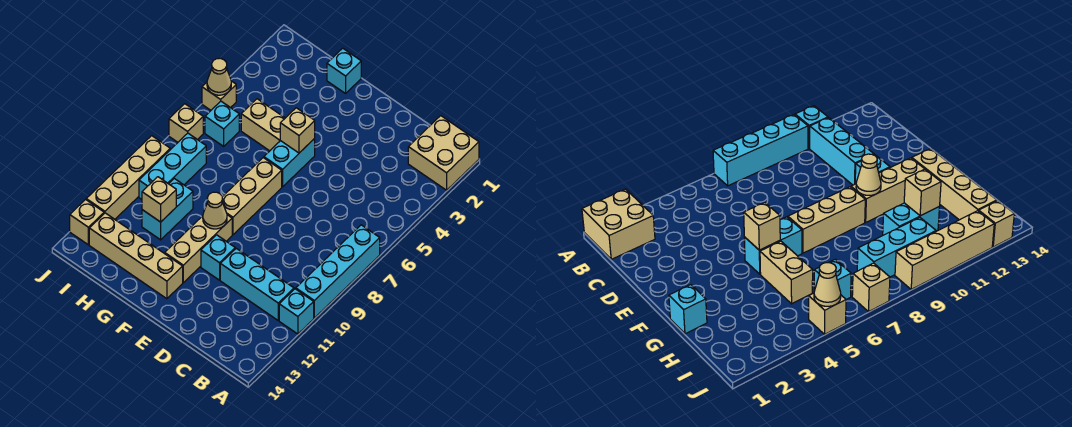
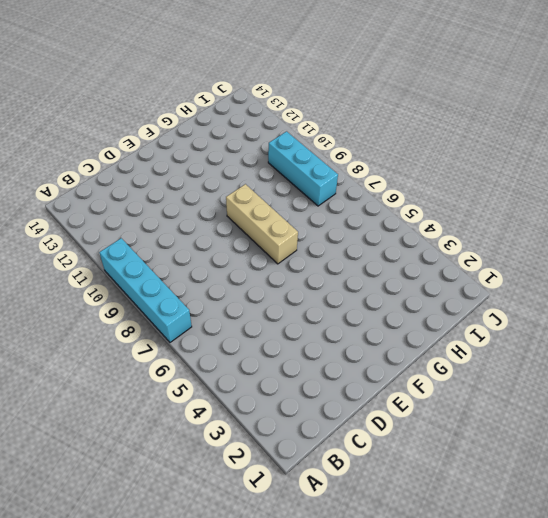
none -> tan 2x2 brick [408,116,479,190]
none -> cyan 1x1 brick [279,289,314,334]
none -> cyan 1x3 brick [220,248,294,320]

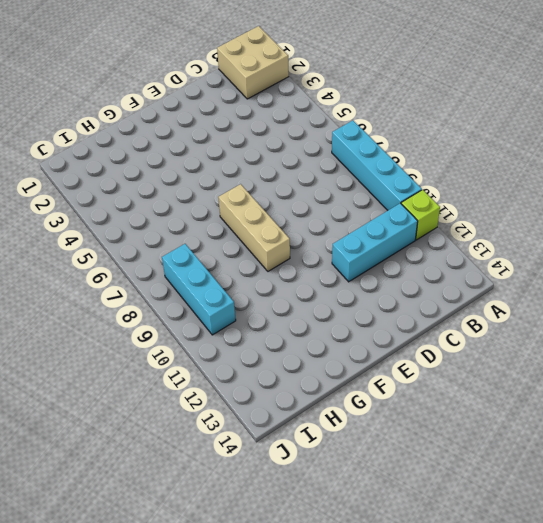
lime 1x1 brick [401,190,440,240] -> cyan 1x1 brick [279,289,314,334]
none -> cyan 1x1 brick [201,235,235,280]
none -> cyan 1x2 brick [264,139,315,187]
none -> tan 1x3 brick [165,215,232,283]

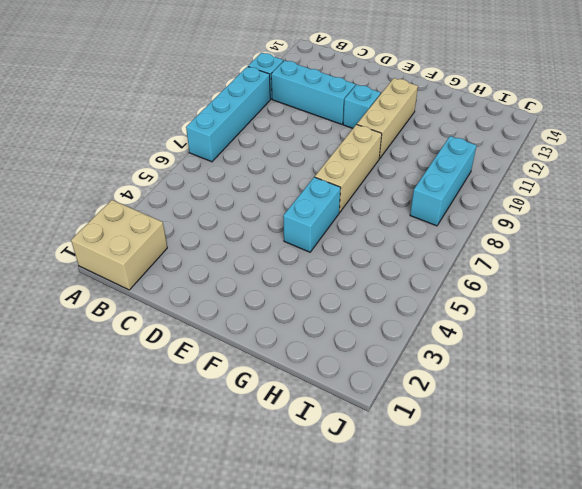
none -> tan 1x4 brick [89,213,183,299]
none -> cyan 1x1 brick [327,48,361,93]
none -> tan 1x2 brick [241,99,285,151]

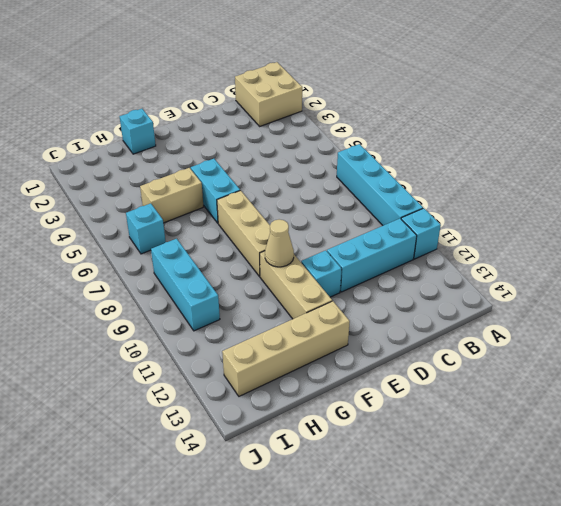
none -> cyan 1x2 brick [142,179,193,240]
none -> tan 1x1 brick [202,81,236,110]
none -> tan 1x1 brick [169,104,203,142]

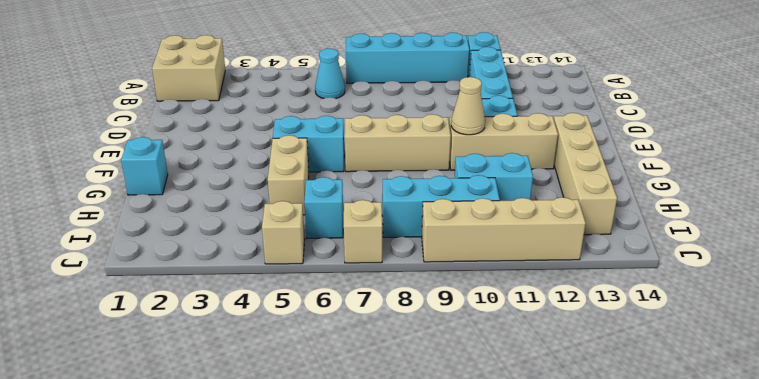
cyan 1x1 cone [315,49,345,99] -> none
none -> tan 1x1 brick [70,200,104,245]
none -> tan 1x1 brick [280,108,315,153]
none -> tan 1x1 brick [142,177,176,222]

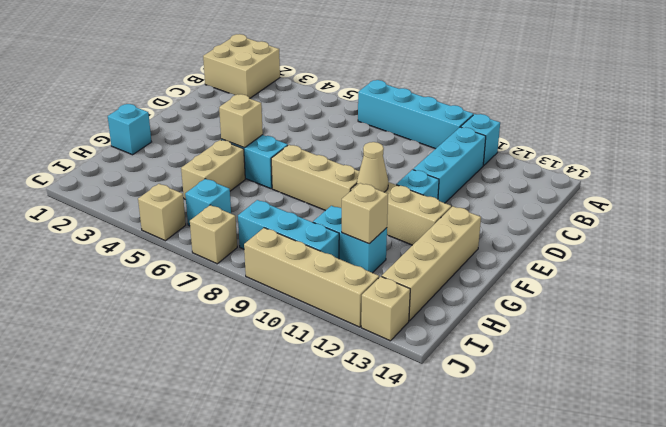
none -> tan 1x1 cone [207,58,231,95]

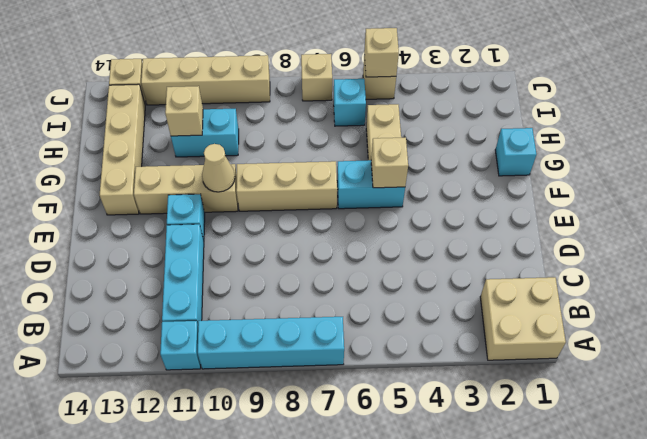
tan 1x1 brick [364,28,399,77] -> tan 1x1 cone [207,58,231,95]
none -> cyan 1x3 brick [139,133,206,199]

